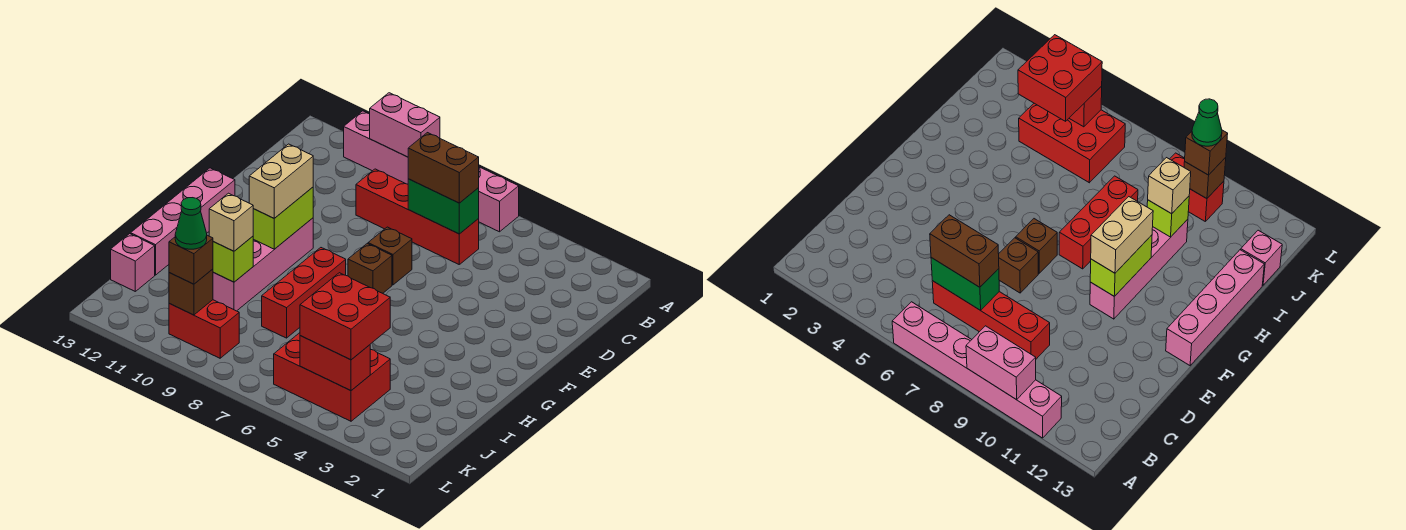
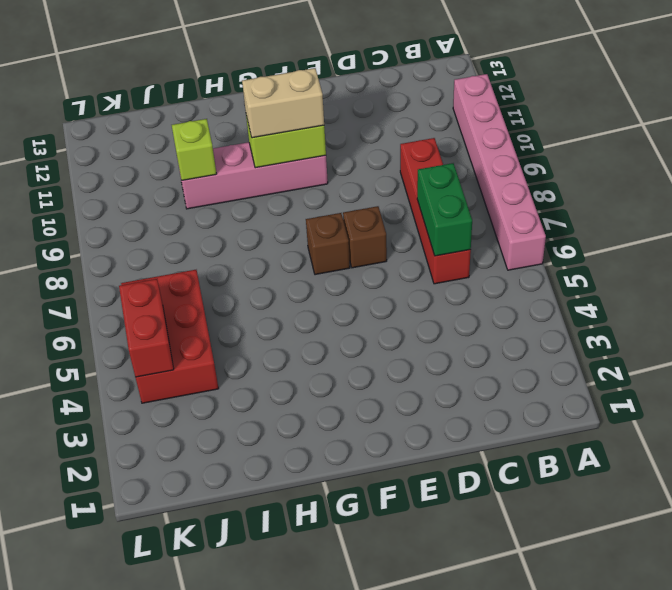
none -> pink 1x4 brick [131,168,235,275]
none -> red 1x3 brick [262,248,346,338]
none -> pink 1x1 brick [111,234,155,291]

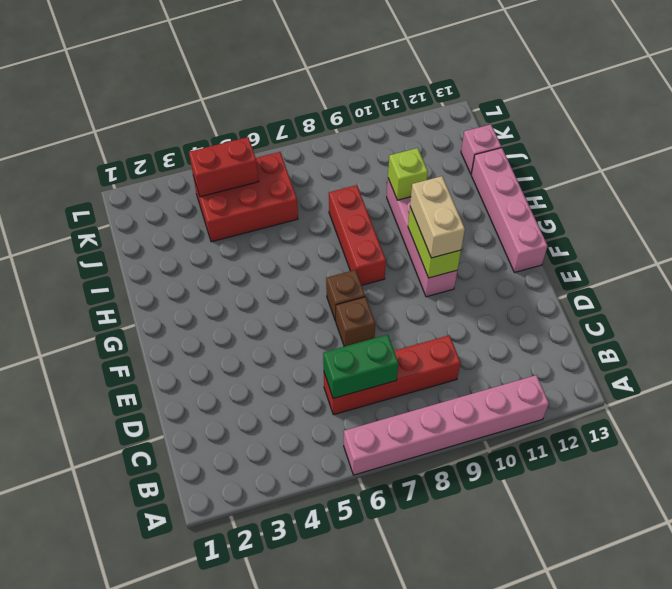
none -> red 1x2 brick [169,300,239,358]
none -> pink 1x2 brick [370,93,440,157]
none -> brown 1x1 brick [169,269,213,315]

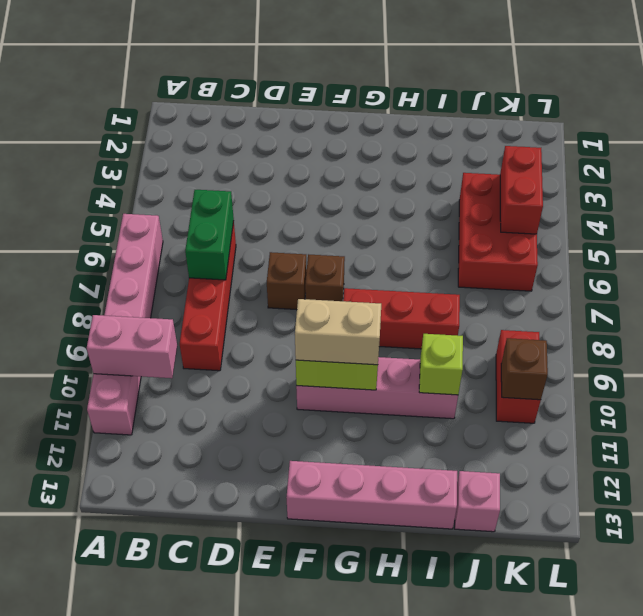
pink 1x2 brick [87,315,177,378] -> pink 1x2 brick turned to [370,93,440,157]
none -> brown 1x2 brick [408,133,479,203]
none -> tan 1x1 brick [209,193,253,251]
none -> red 2x2 brick [300,273,390,360]

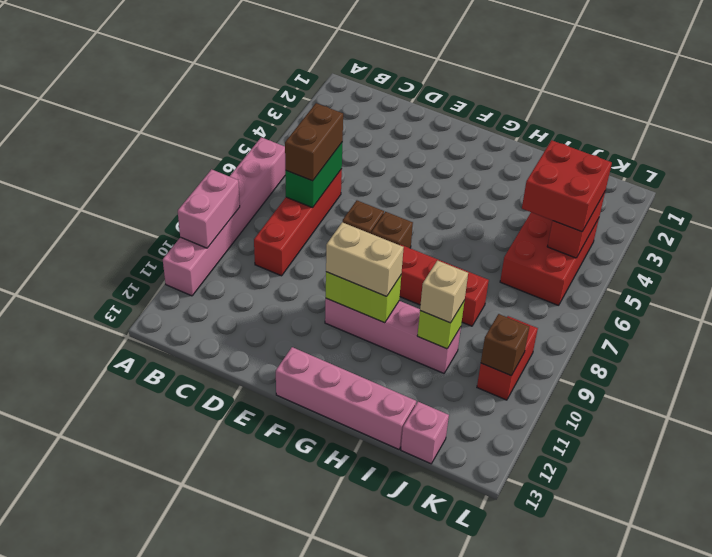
none -> brown 1x1 brick [169,235,213,284]
none -> green 1x1 cone [175,198,207,249]

